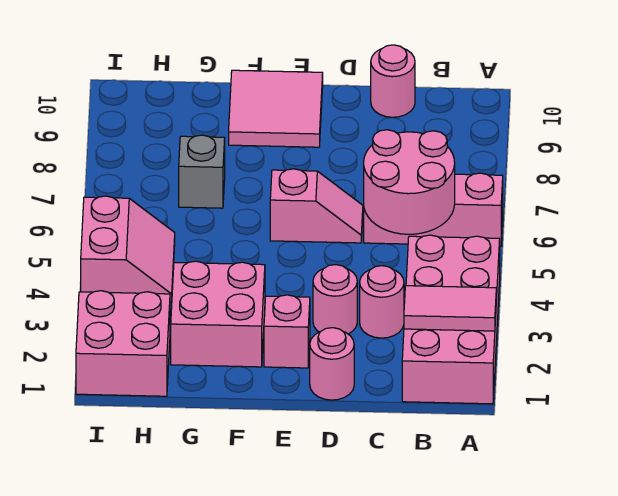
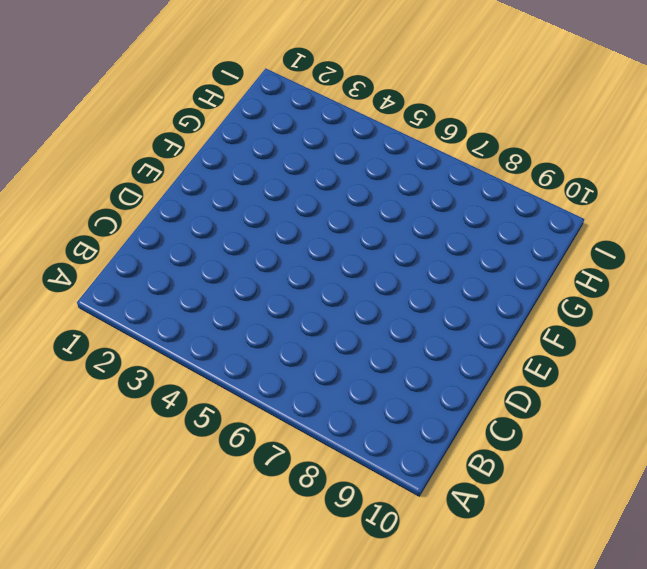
none -> pink 2x4 brick [402,235,500,404]
none -> pink 1x3 brick [364,173,503,246]
none -> pink 1x1 round brick [360,266,404,338]

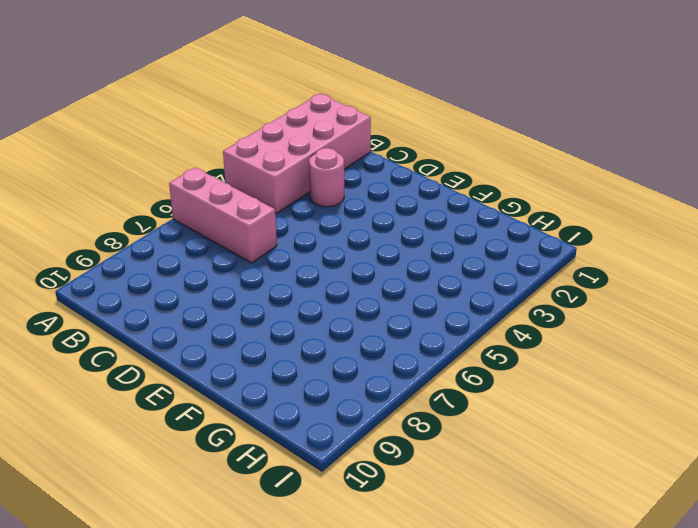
none -> pink 1x1 round brick [371,45,415,117]
none -> pink 1x1 round brick [310,328,354,400]
none -> pink 1x1 round brick [313,265,357,334]

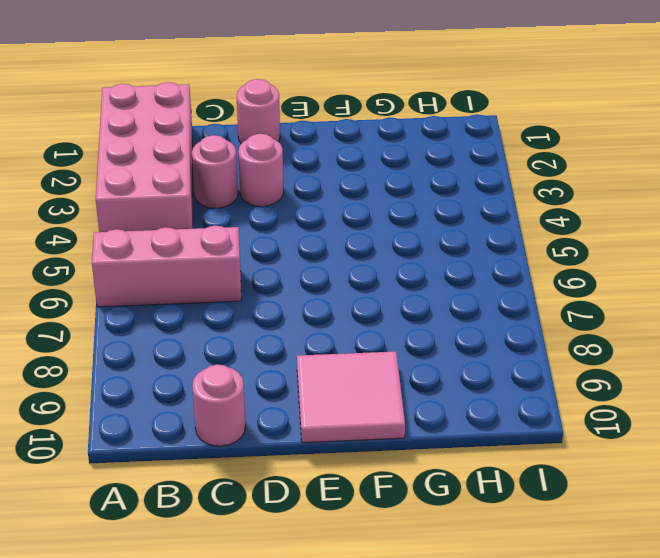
none -> pink 1x2 slope [270,169,363,243]
none -> pink 1x1 brick [264,295,310,368]
none -> pink 2x2 brick [171,261,265,367]

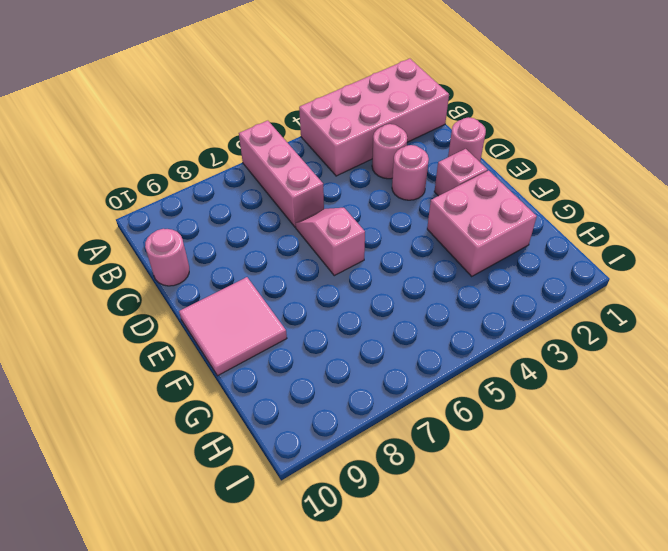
none -> grey 1x1 brick [179,135,225,208]
none -> pink 2x2 brick [76,291,170,396]
none -> pink 2x2 slope [81,196,175,302]

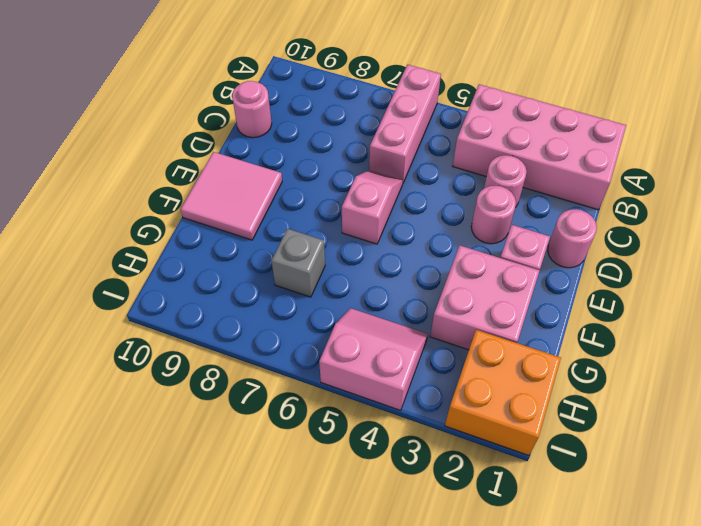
orange 2x2 brick [445,330,561,455] -> pink 2x2 brick [76,291,170,396]
none -> pink 1x2 tile [404,286,496,331]
none -> pink 2x2 round brick [364,130,455,234]

